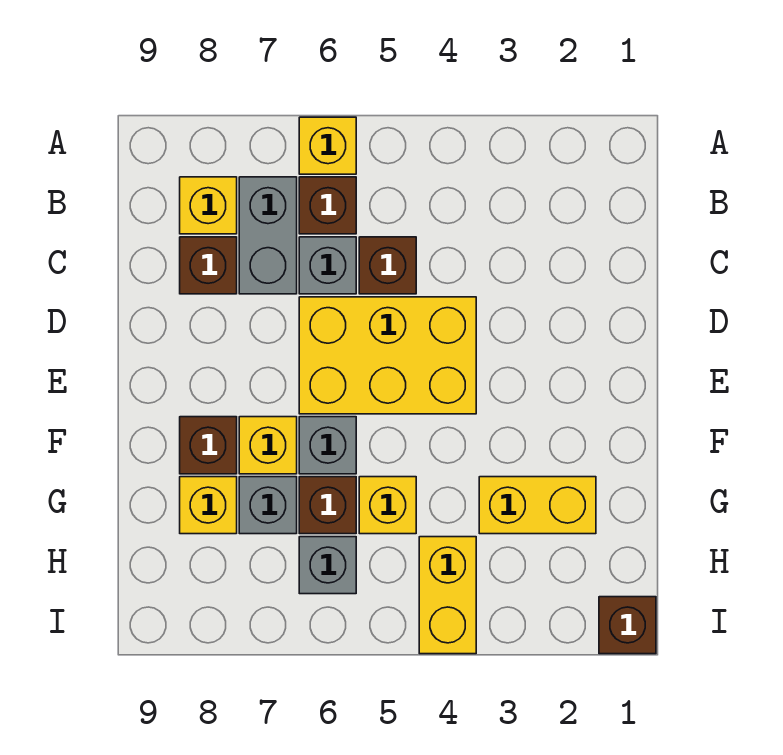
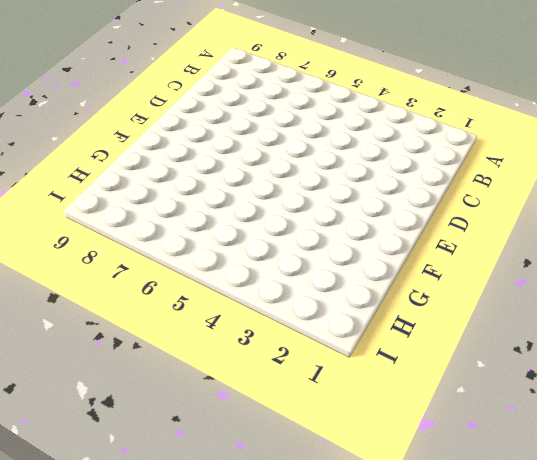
none -> yellow 1x1 brick [299,117,356,174]
none -> brown 1x1 brick [299,177,356,234]
none -> grey 1x2 brick [239,177,297,294]

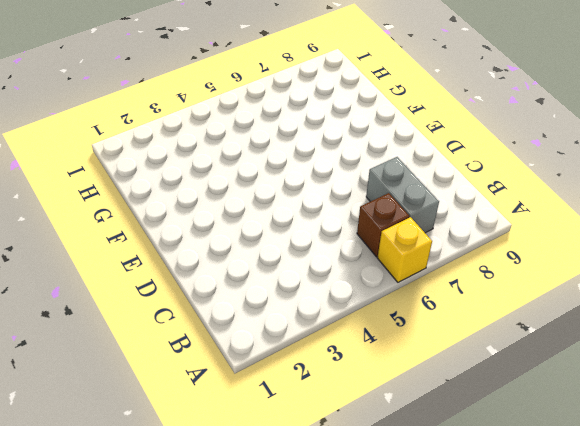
none -> yellow 1x1 brick [180,177,237,234]
none -> brown 1x1 brick [359,237,416,294]
none -> grey 1x1 brick [299,237,356,294]

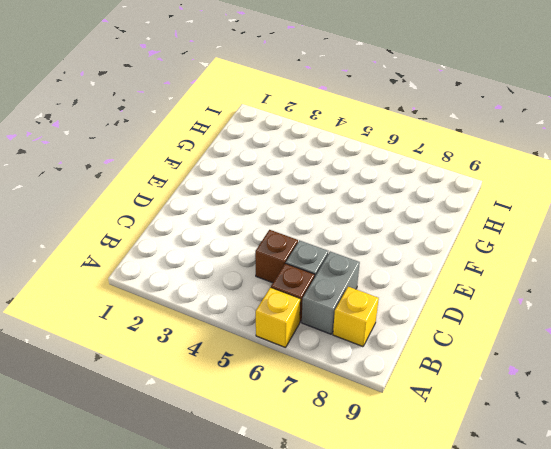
none -> brown 1x1 brick [180,237,237,294]
none -> yellow 2x3 brick [299,297,476,414]
none -> grey 1x1 brick [299,417,356,474]

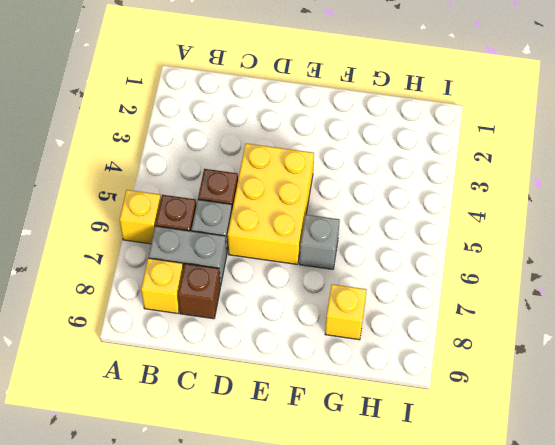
none -> yellow 1x1 brick [239,417,297,474]
none -> brown 1x1 brick [180,417,237,474]
none -> yellow 1x2 brick [479,477,596,534]

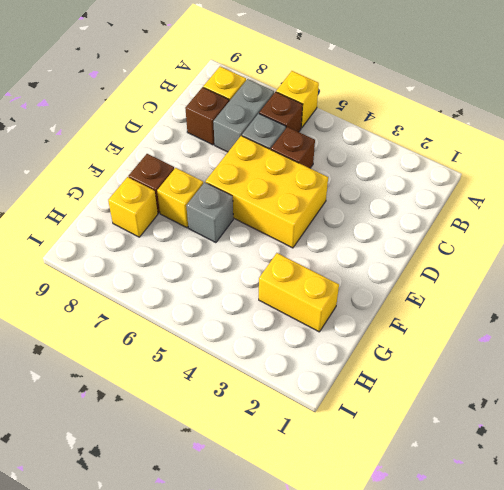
none -> yellow 1x1 brick [359,477,416,534]
none -> brown 1x1 brick [299,477,356,534]
none -> grey 1x1 brick [239,477,297,534]

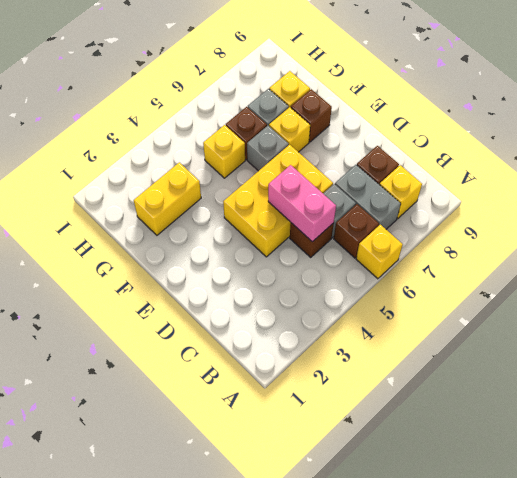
pink 1x2 brick [268,165,336,242] -> none
none -> yellow 1x2 brick [419,537,476,654]
none -> grey 1x1 brick [299,537,356,594]
none -> brown 1x1 brick [599,597,656,654]

